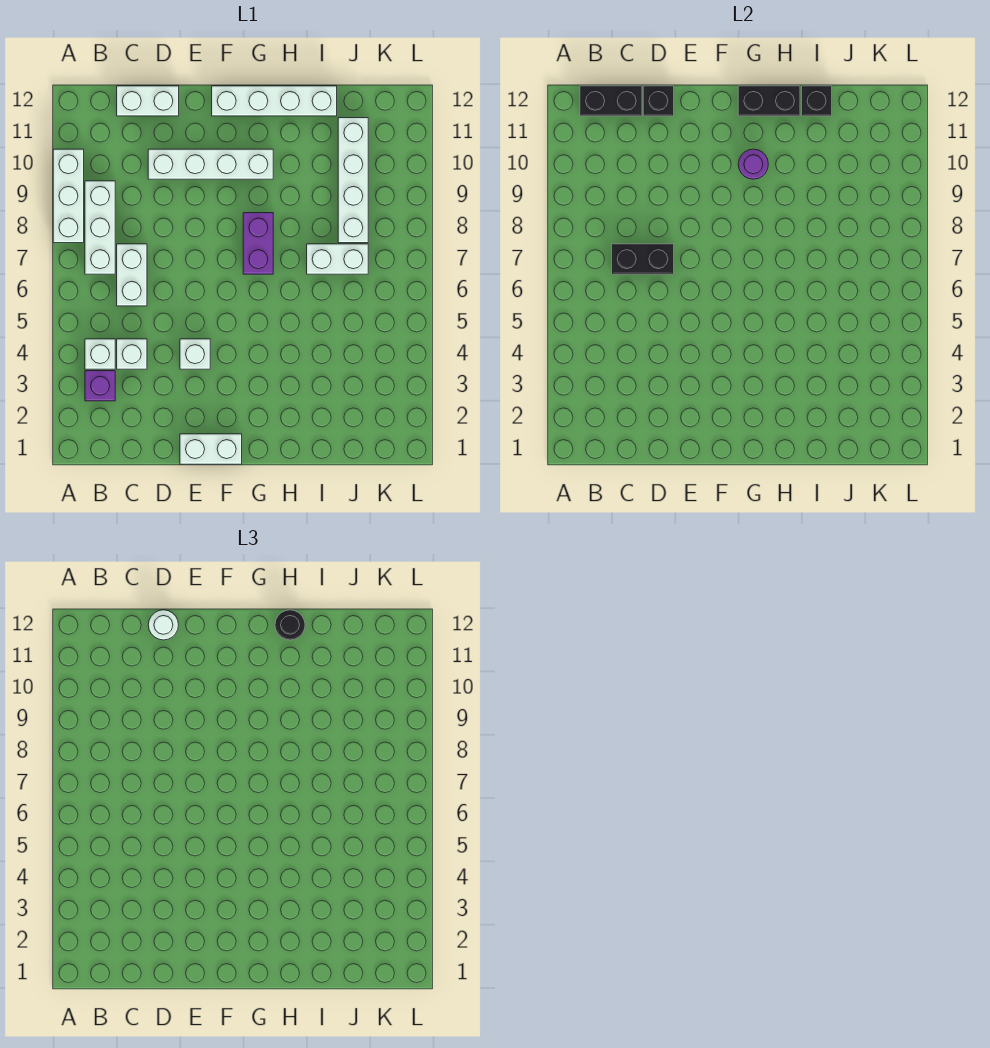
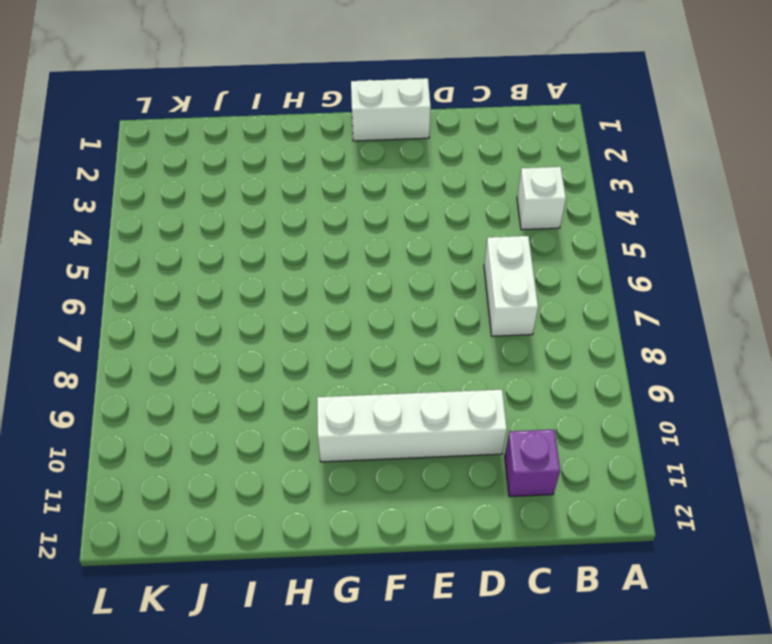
purple 1x1 brick [505,430,560,497] -> purple 1x1 brick moved to [85,371,115,401]
none -> white 1x3 brick [53,149,84,243]
none -> white 1x3 brick [85,181,115,274]
none -> white 1x1 brick [117,339,147,369]

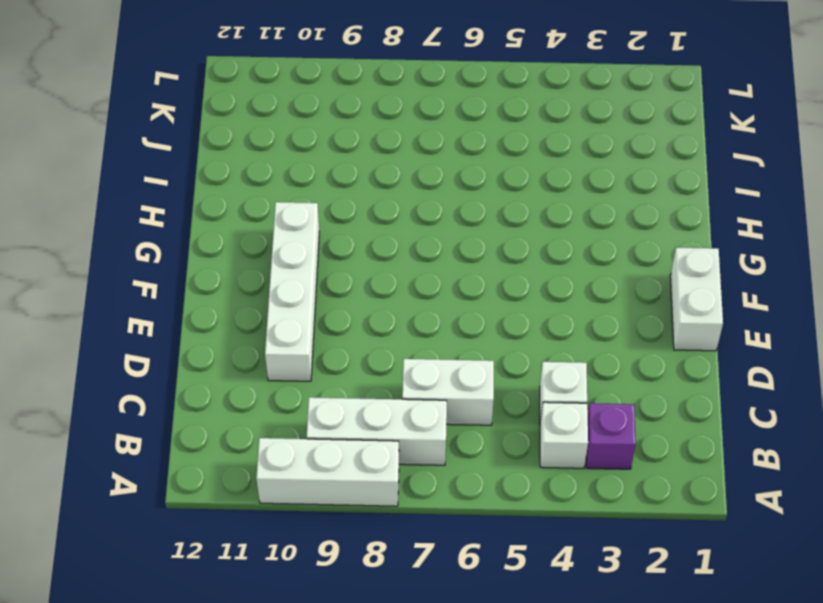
none -> white 1x2 brick [117,86,179,116]
none -> white 1x1 brick [180,339,210,369]
none -> white 1x4 brick [212,86,337,116]

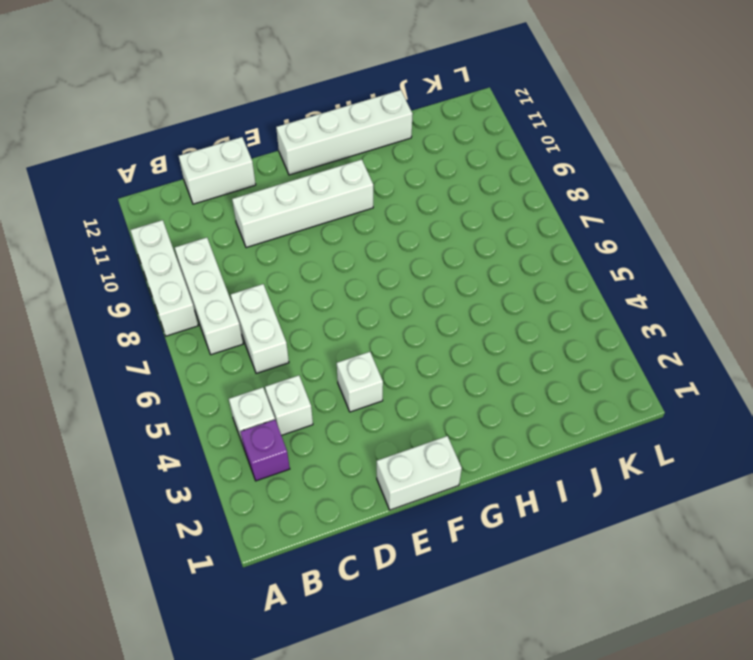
none -> purple 1x2 brick [243,213,273,274]
none -> white 1x2 brick [307,244,368,274]
none -> white 1x4 brick [338,118,368,243]

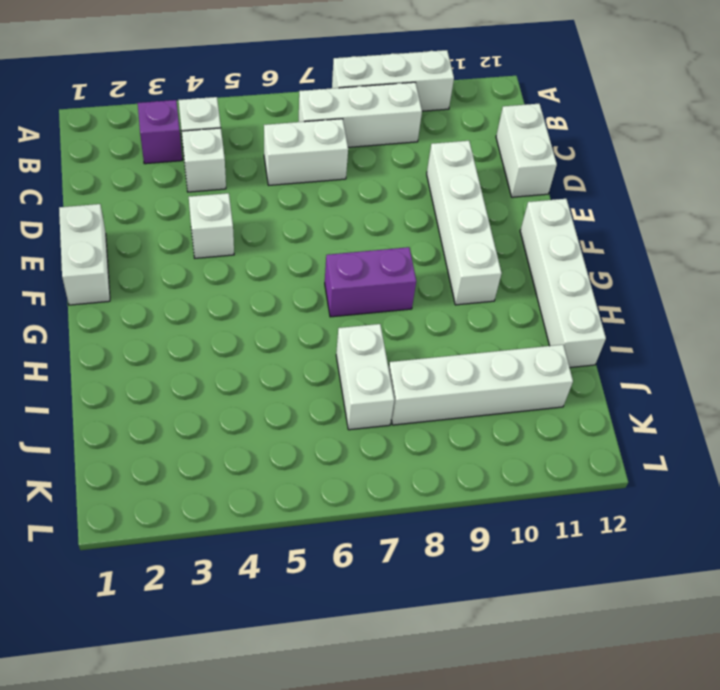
none -> black 1x2 brick [580,86,642,116]
none -> black 1x2 brick [612,244,674,274]
none -> black 1x1 brick [643,86,674,116]

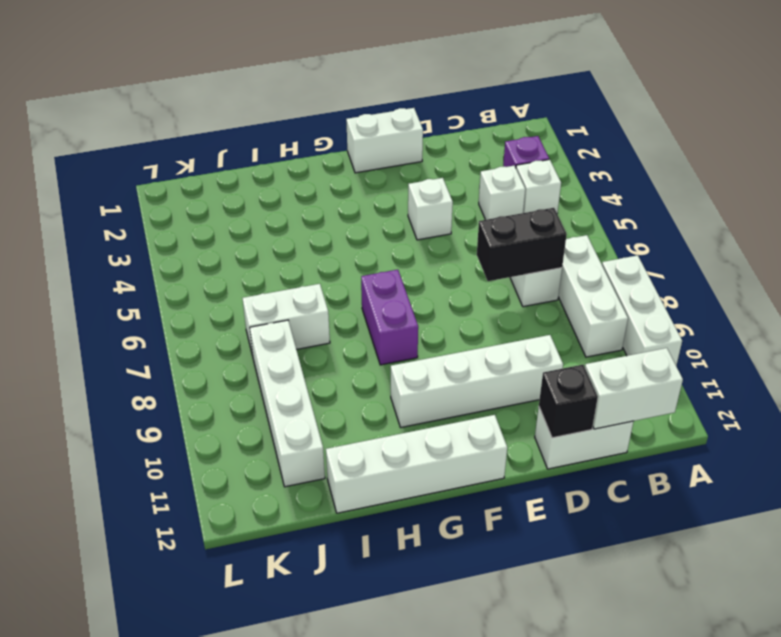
white 1x2 brick [585,348,683,429] -> black 1x2 brick [580,86,642,116]
none -> purple 1x1 round brick [738,149,768,179]
none -> black 1x2 brick [738,86,800,116]
none -> black 1x1 brick [802,86,832,116]

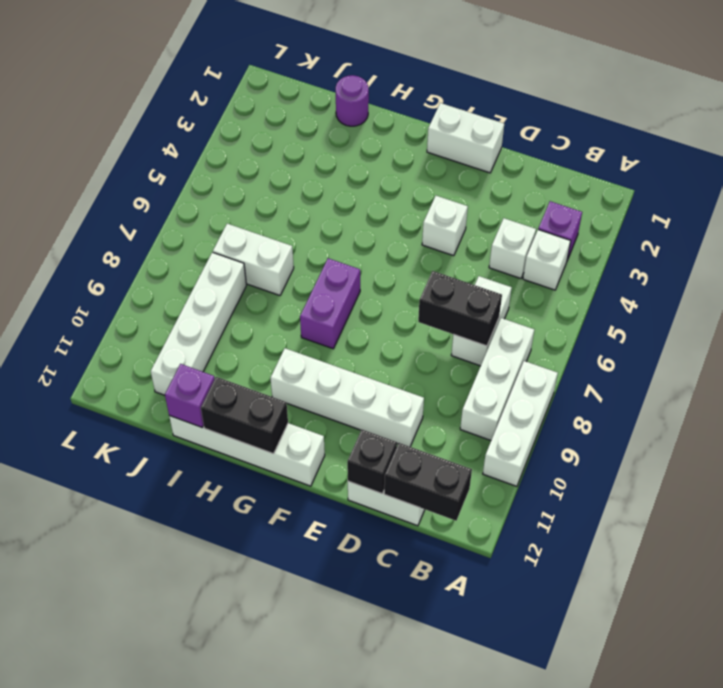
purple 1x1 round brick [336,75,369,126] -> purple 1x1 round brick moved to [738,149,768,179]
purple 1x1 brick [165,364,215,428] -> black 1x1 brick [802,86,832,116]
none -> white 1x1 round brick [148,610,178,640]
none -> black 1x1 round brick [275,610,305,640]

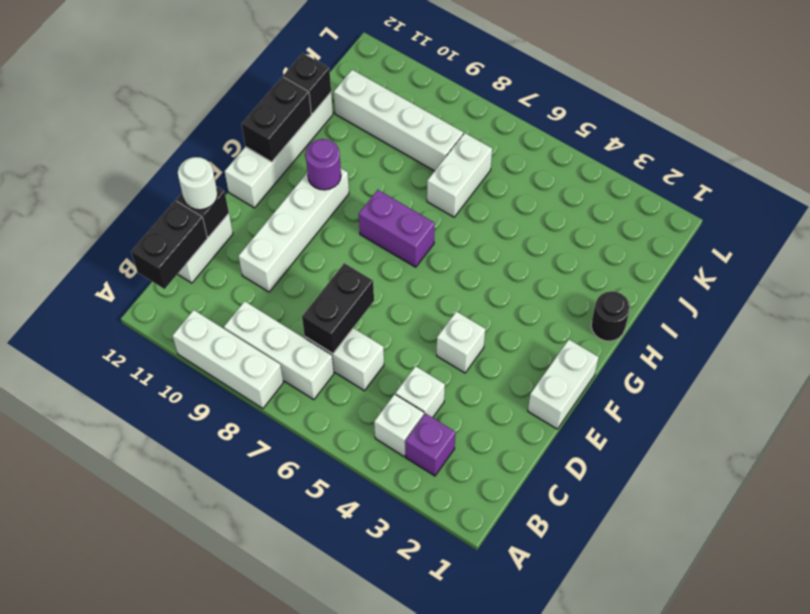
black 1x1 round brick [591,291,630,341] -> black 1x1 round brick moved to [275,610,305,640]

